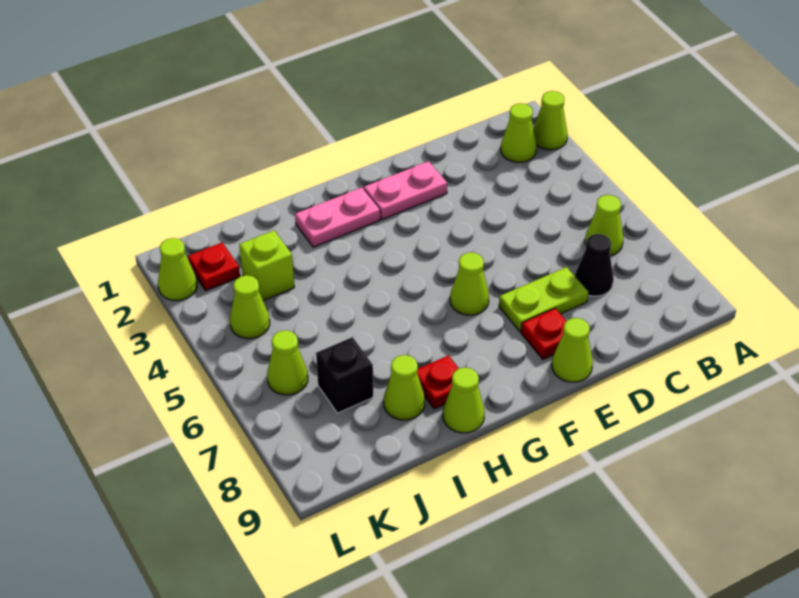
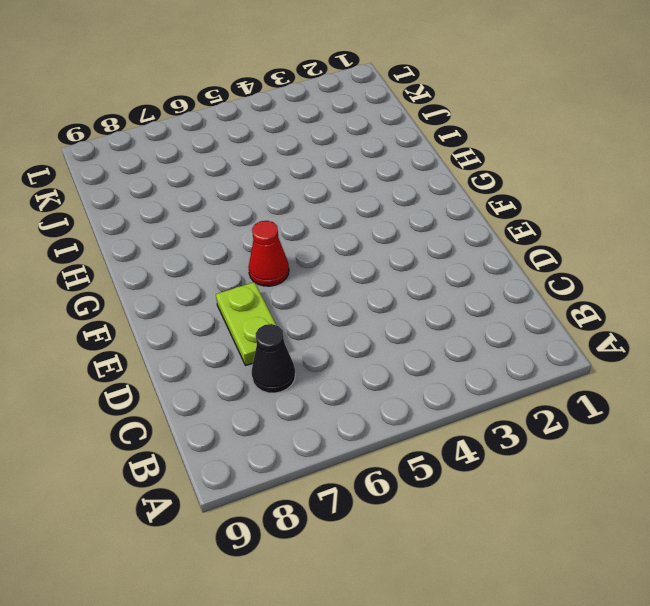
red 1x1 cone [248,221,289,286] -> lime 1x1 cone [450,252,489,315]
none -> lime 1x1 cone [533,91,568,150]
none -> lime 1x1 cone [501,103,537,162]
none -> lime 1x1 cone [585,195,623,256]

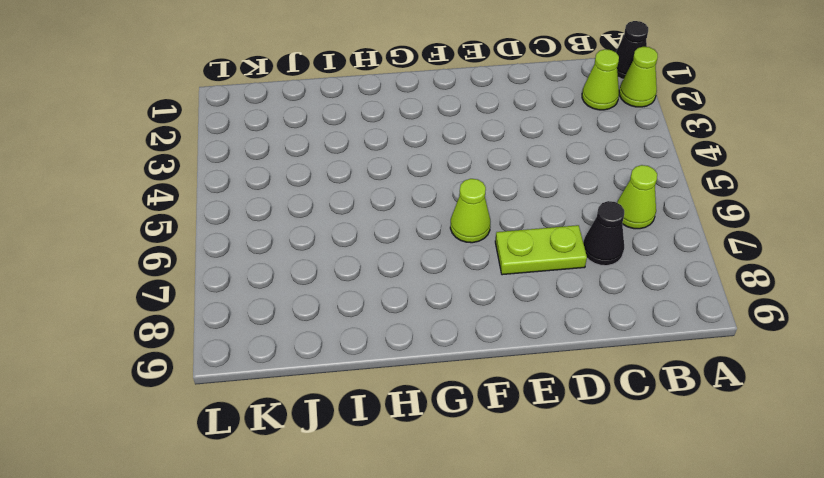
black 1x1 cone [616,21,648,79] -> none
none -> pink 1x2 plate [364,161,447,220]
none -> red 1x1 plate [521,308,566,359]
none -> lime 1x1 cone [552,318,593,382]

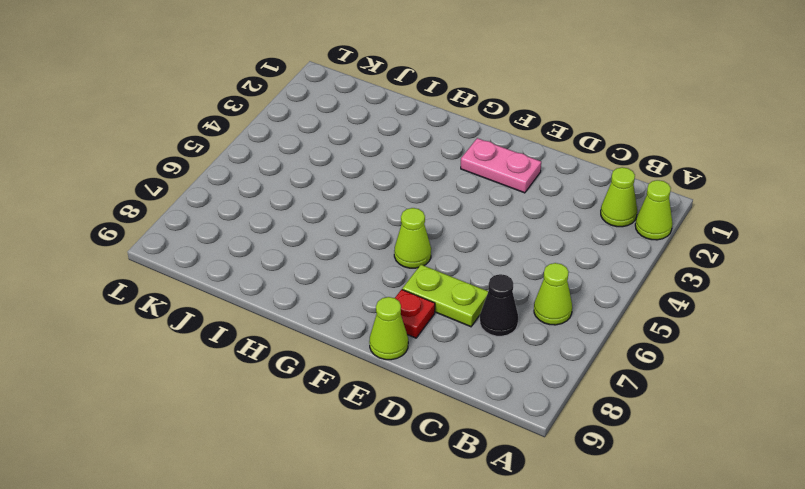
none -> pink 1x2 plate [295,188,380,247]
none -> red 1x1 plate [417,355,459,409]
none -> lime 1x1 cone [443,367,485,433]

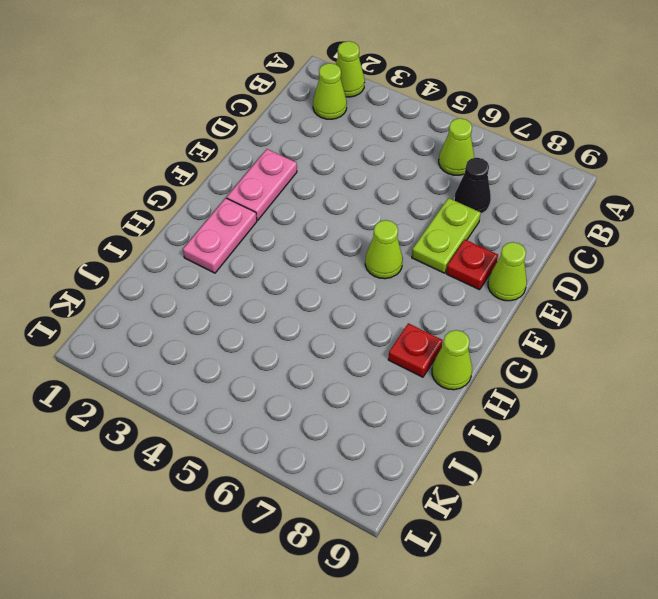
none -> lime 1x1 cone [384,355,425,420]
none -> lime 1x1 brick [239,230,294,301]
none -> black 1x1 brick [316,337,373,413]

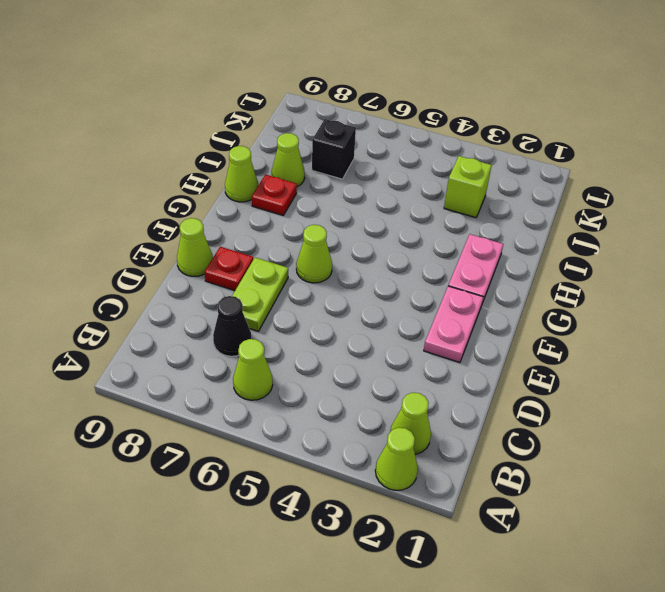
none -> red 1x1 plate [188,243,240,291]
none -> lime 1x1 cone [230,275,270,339]
none -> lime 1x1 cone [267,330,308,395]

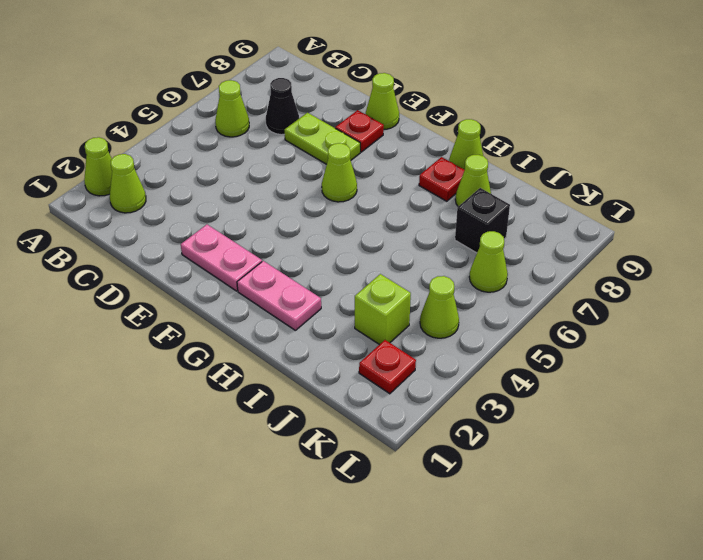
none -> lime 1x1 cone [158,238,197,301]

